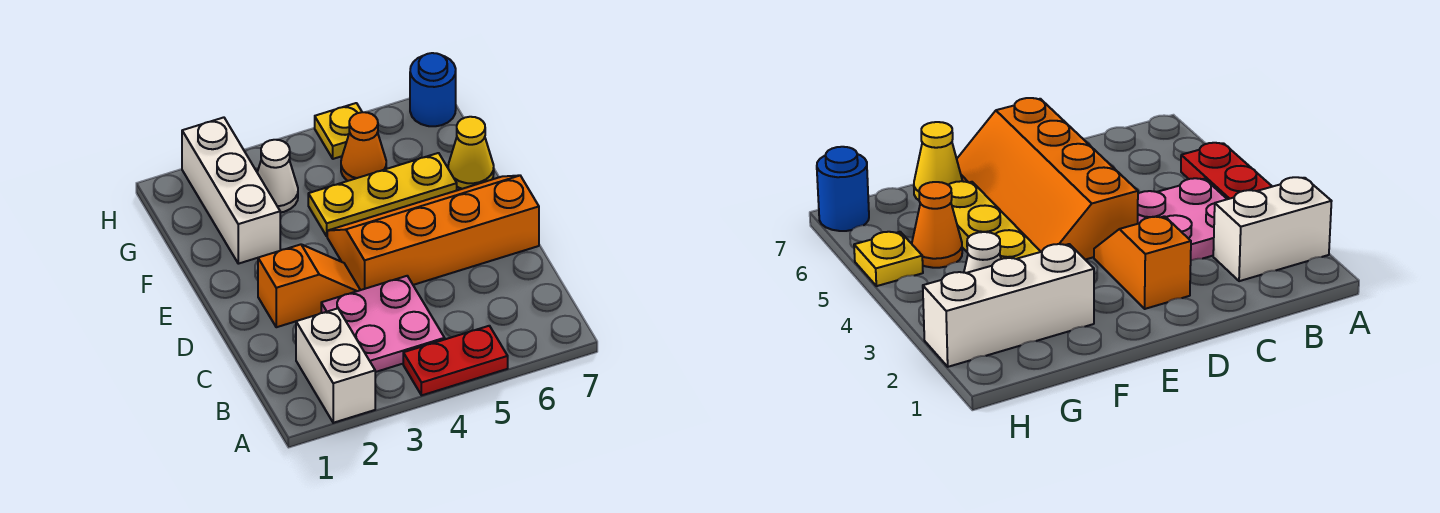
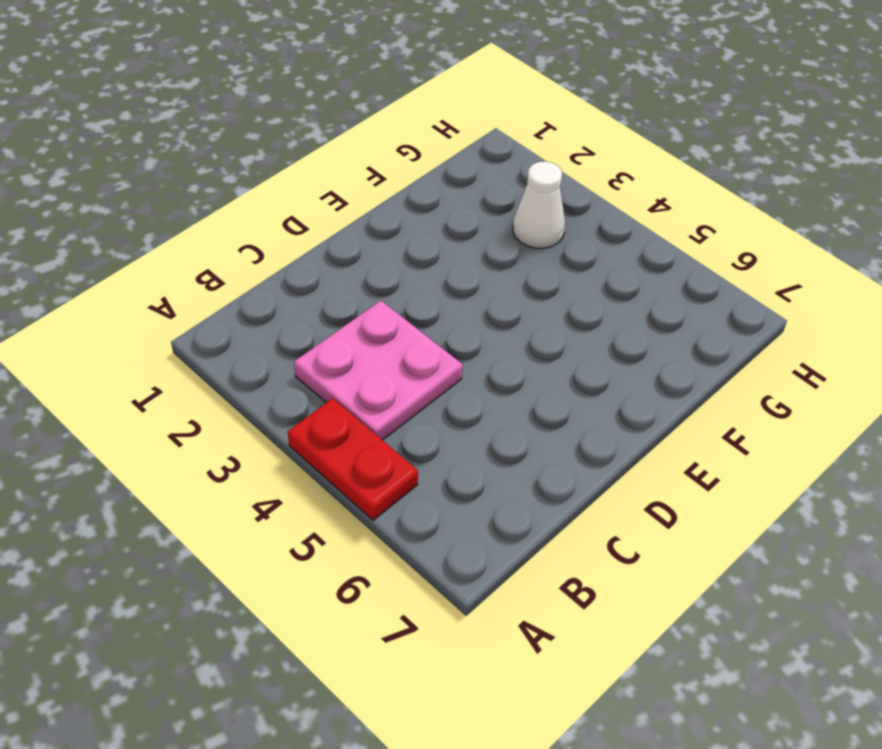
none -> white 1x2 brick [296,308,375,423]
none -> orange 1x2 slope [258,244,360,327]
none -> orange 2x4 slope [327,175,539,290]

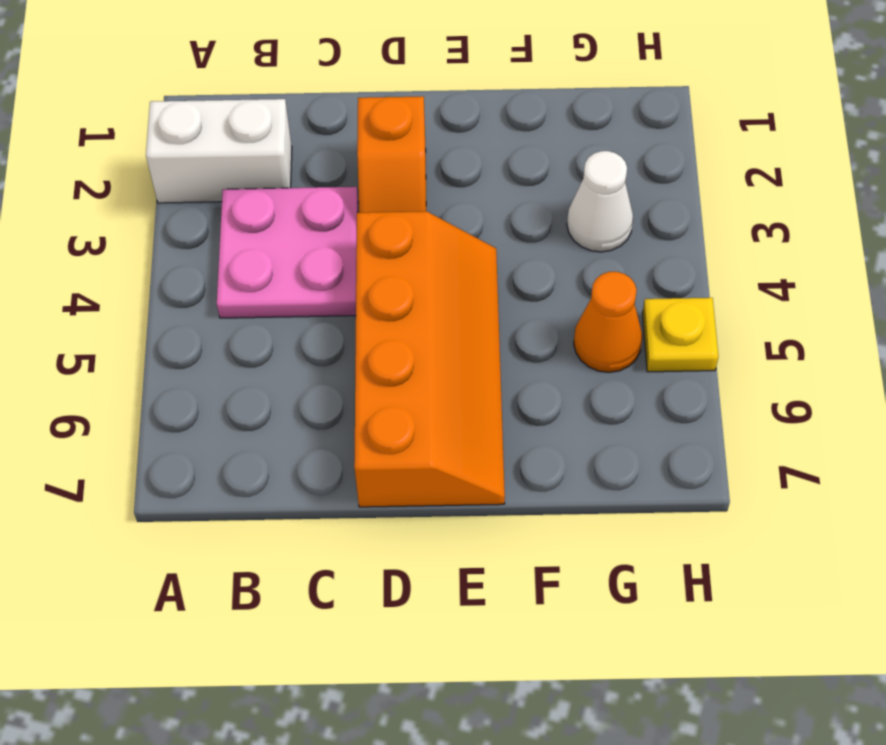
none -> red 1x2 plate [403,326,508,395]
none -> white 1x3 brick [182,117,280,264]
none -> yellow 1x3 plate [308,153,457,236]

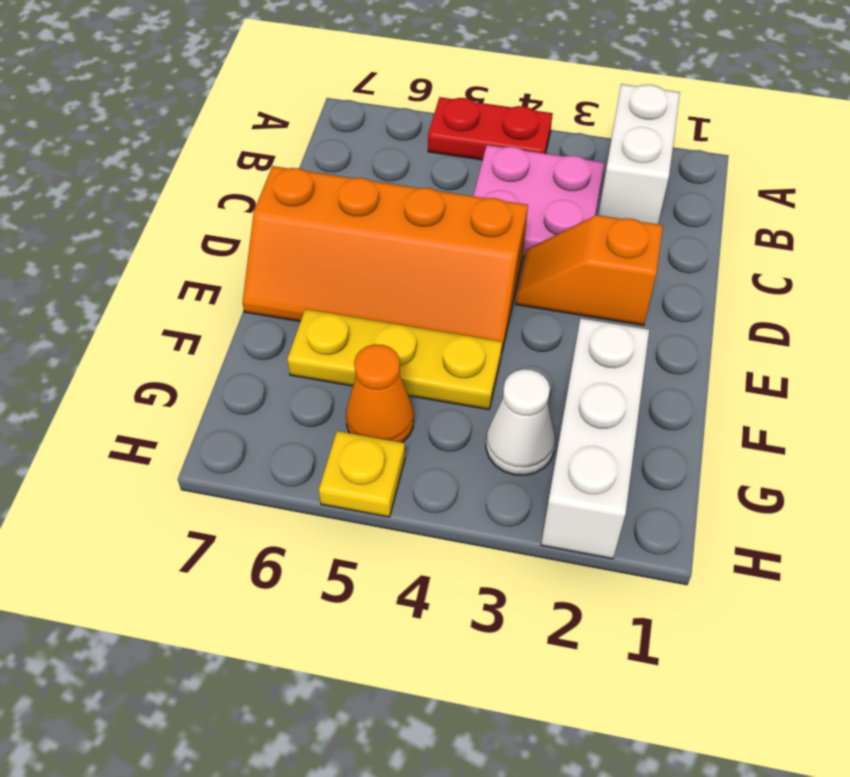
none -> yellow 1x1 cone [448,117,494,189]
none -> blue 1x1 round brick [410,53,456,126]

